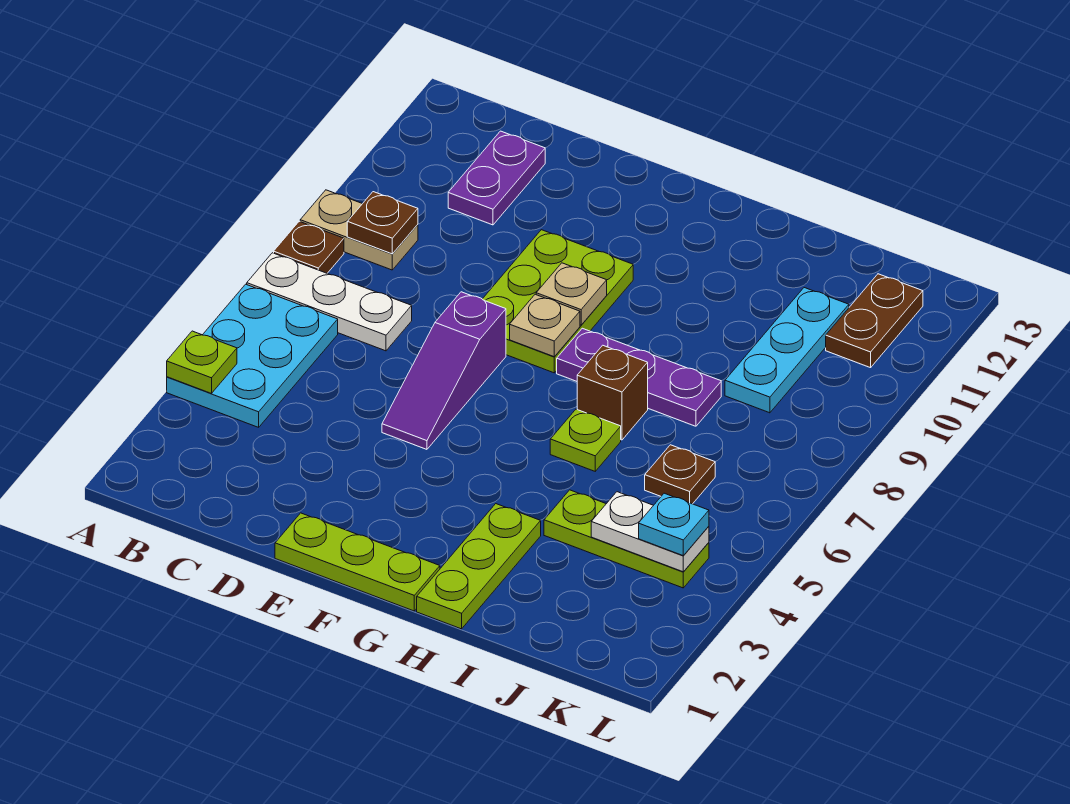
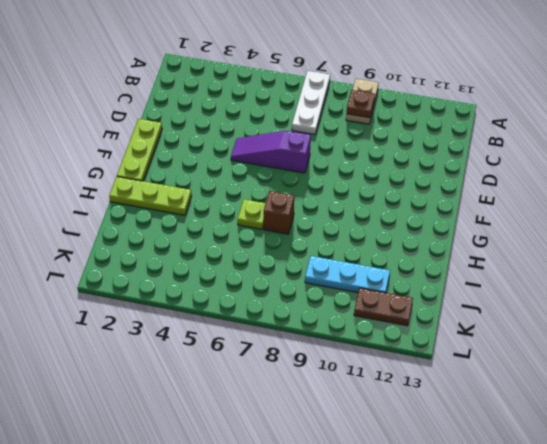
none -> cyan 2x3 plate [167,284,338,427]
none -> brown 1x1 plate [274,221,344,273]
none -> purple 1x2 plate [448,131,545,225]

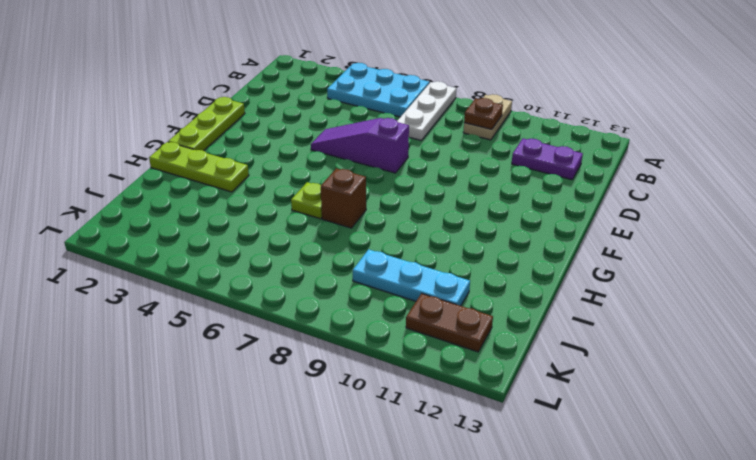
none -> brown 1x1 plate [274,221,344,273]
none -> lime 2x3 plate [483,230,633,373]
none -> purple 1x3 plate [557,328,721,426]

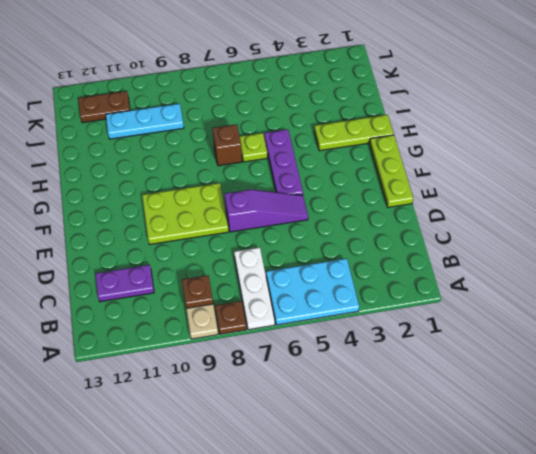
purple 1x3 plate [264,129,303,195] -> purple 1x3 plate moved to [557,328,721,426]
none -> lime 1x3 plate [544,490,709,588]
none -> brown 1x1 plate [645,445,715,504]
none -> lime 1x1 plate [167,331,237,393]

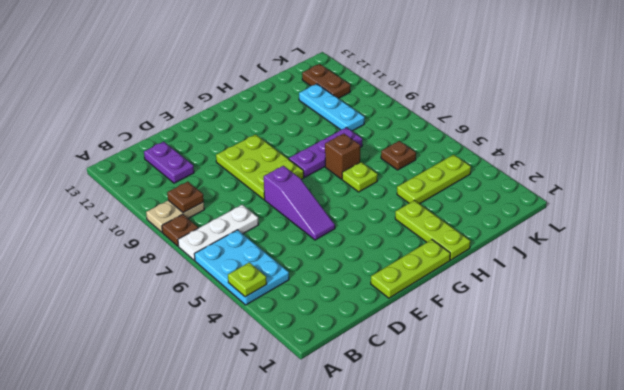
none -> tan 1x1 plate [510,294,580,357]
none -> tan 1x1 plate [536,263,607,325]
none -> white 1x2 plate [591,492,709,572]

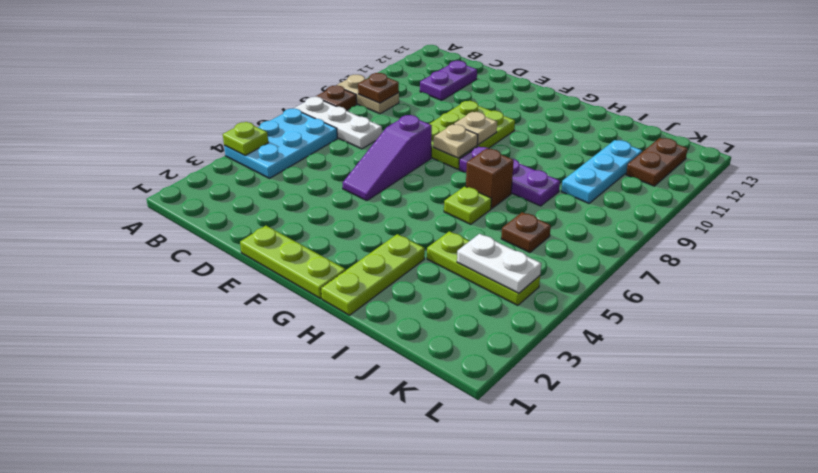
none -> cyan 1x1 plate [639,493,709,555]

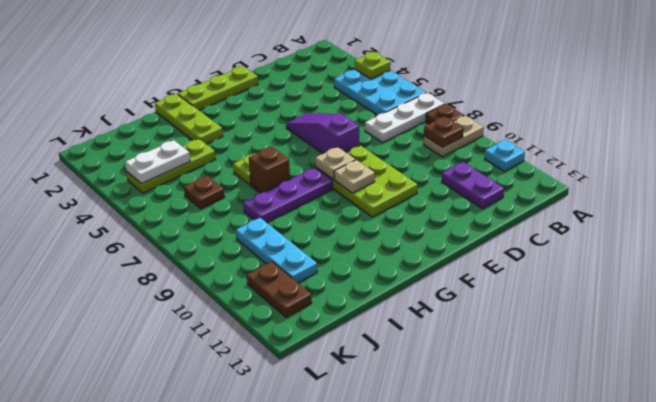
cyan 1x1 plate [485,140,525,171] -> cyan 1x1 plate moved to [639,493,709,555]

